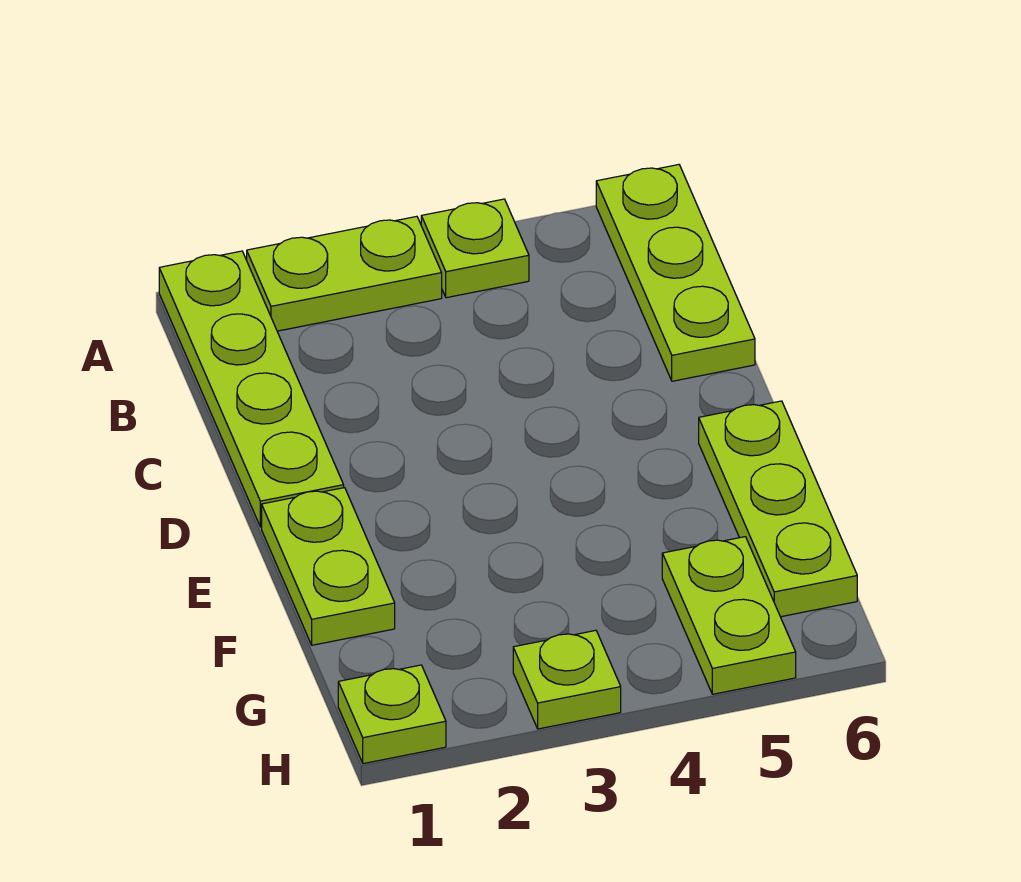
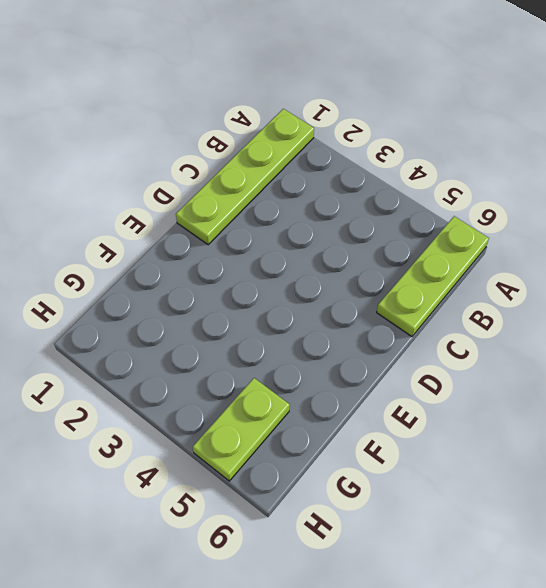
none -> lime 1x2 plate [247,216,442,331]
none -> lime 1x1 plate [421,199,529,298]

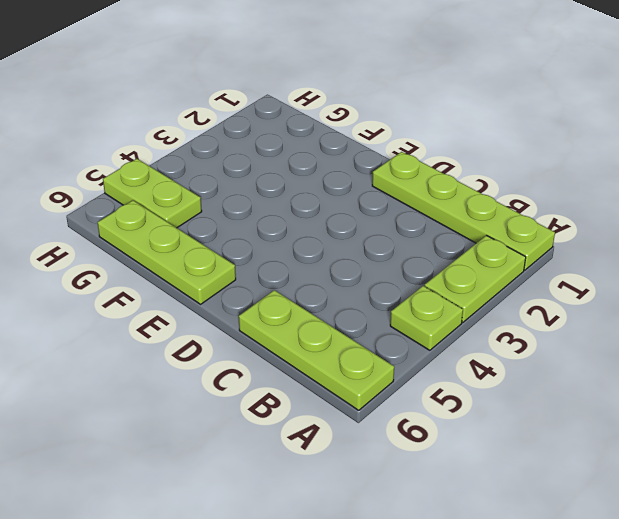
none -> lime 1x2 plate [262,488,395,645]
none -> lime 1x1 plate [338,665,446,764]

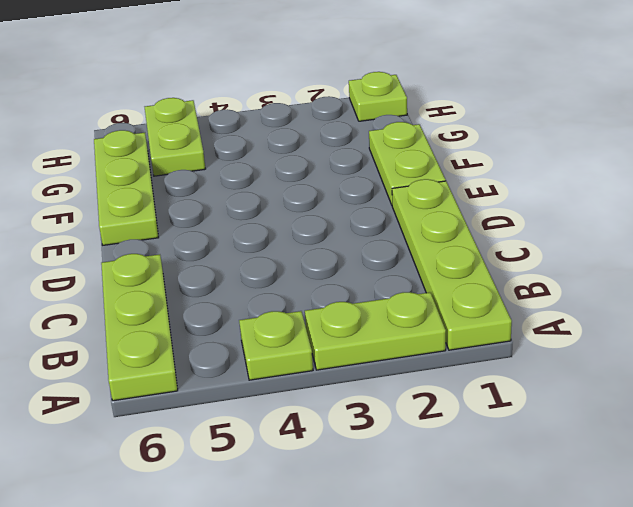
none -> lime 1x1 plate [513,630,621,729]

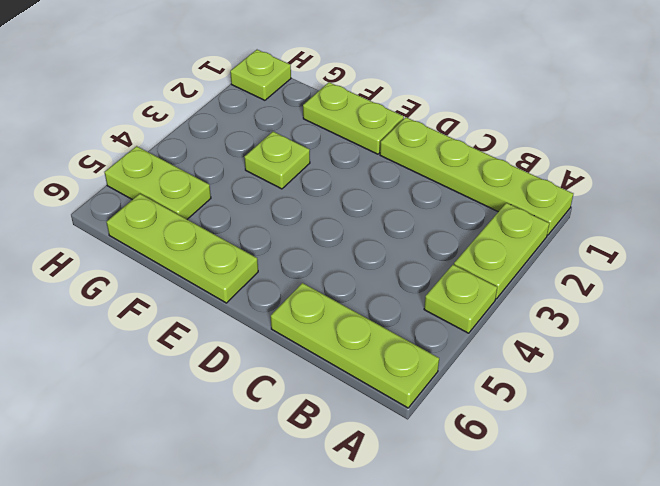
lime 1x1 plate [244,132,310,189] -> lime 1x1 plate moved to [513,630,621,729]

